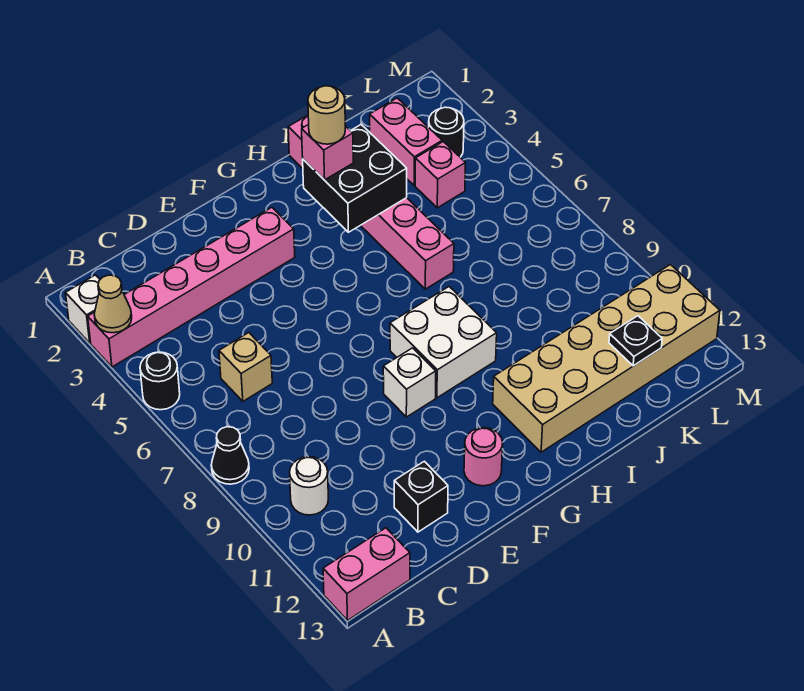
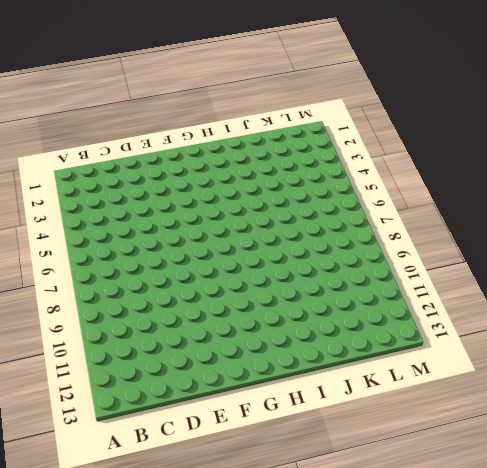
none -> white 1x1 brick [66,275,100,343]
none -> pink 1x6 brick [88,207,295,367]
none -> black 1x1 round brick [140,352,180,410]

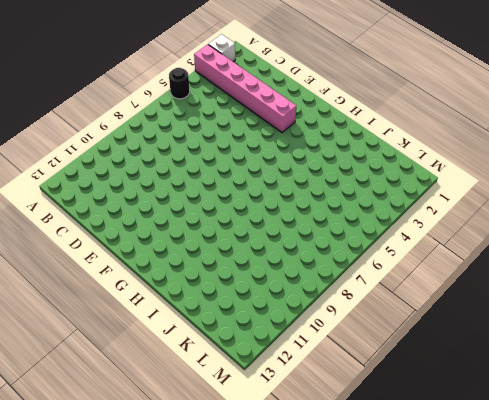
none -> black 1x1 cone [211,427,249,484]
none -> pink 1x2 brick [323,528,410,620]
none -> white 1x1 round brick [290,457,328,515]

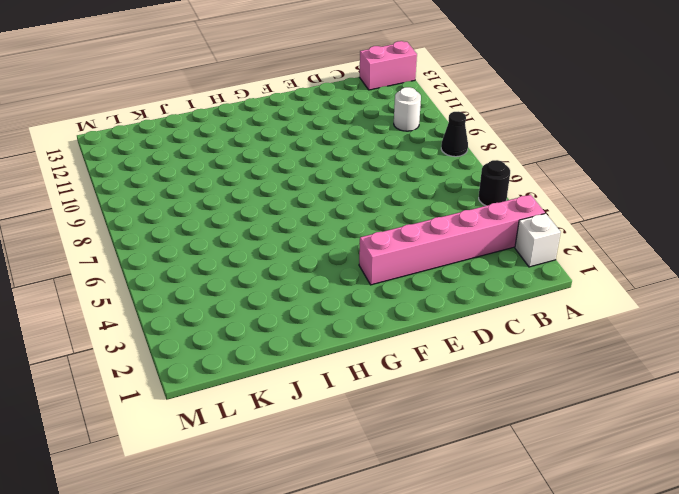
none -> tan 1x1 brick [219,333,272,401]
none -> black 1x1 brick [394,461,448,532]
none -> white 1x1 brick [383,348,436,417]

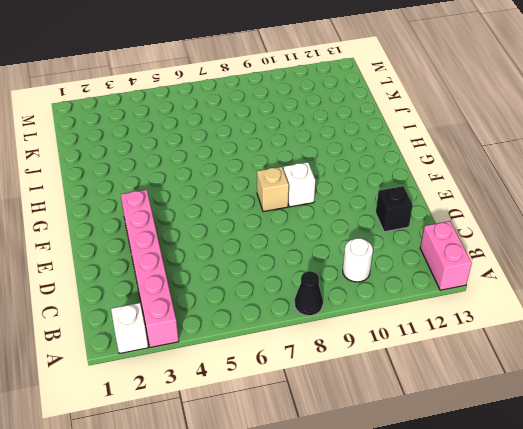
tan 1x1 brick [257,167,289,212] -> tan 1x1 brick moved to [219,333,272,401]
none -> black 1x1 round brick [140,352,180,410]
none -> pink 1x1 round brick [464,428,503,486]
none -> white 2x2 brick [390,287,497,398]

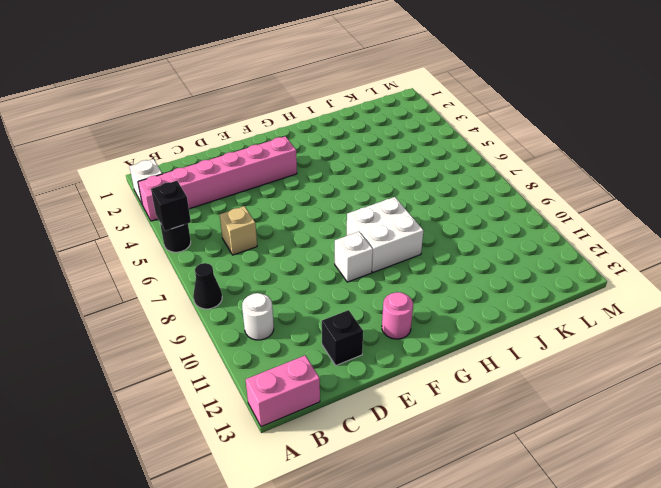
black 1x1 brick [151,181,191,231] -> none
none -> tan 2x6 brick [493,265,720,452]
none -> pink 1x6 brick [288,115,454,289]
none -> pink 1x2 brick [370,98,442,185]

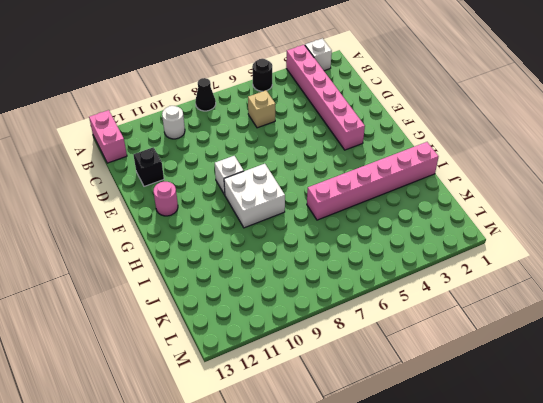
none -> tan 2x6 brick [493,265,720,452]
none -> pink 1x2 brick [370,98,442,185]
none -> pink 1x1 brick [415,142,466,208]

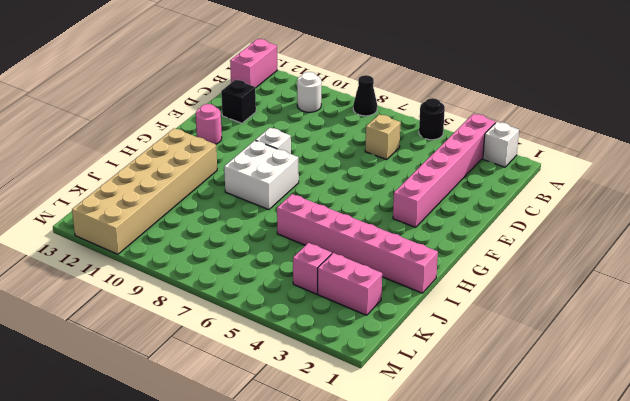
none -> black 1x1 round brick [429,107,464,157]
none -> tan 1x1 cone [94,275,132,333]
none -> black 2x2 brick [303,125,407,232]

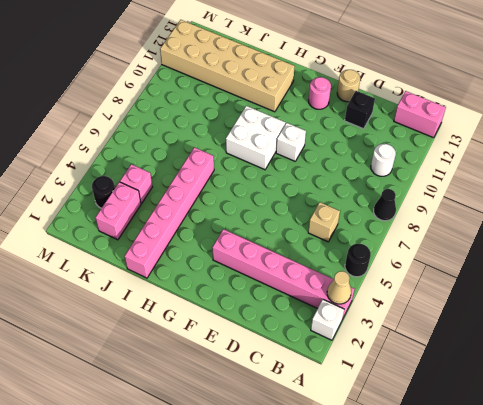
tan 1x1 round brick [337,70,360,102] -> tan 1x1 round brick moved to [308,86,345,144]
none -> black 2x2 brick [303,125,407,232]
none -> black 1x1 plate [609,316,662,366]
none -> pink 1x1 brick [302,124,353,180]

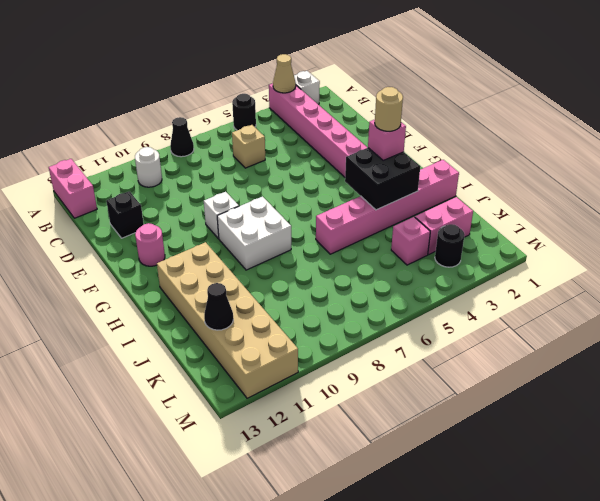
black 1x1 cone [204,283,233,330] -> black 1x1 plate [609,316,662,366]

